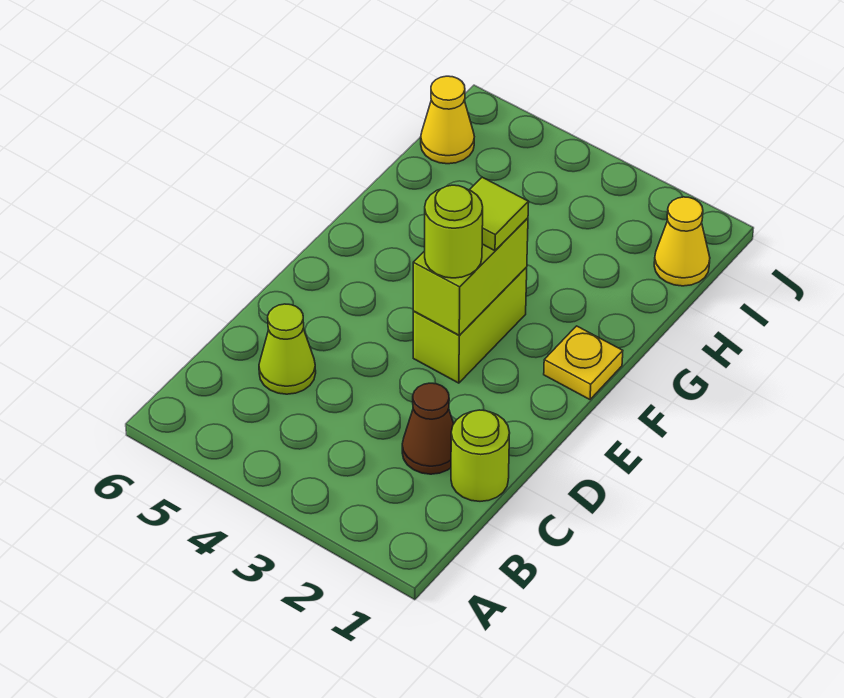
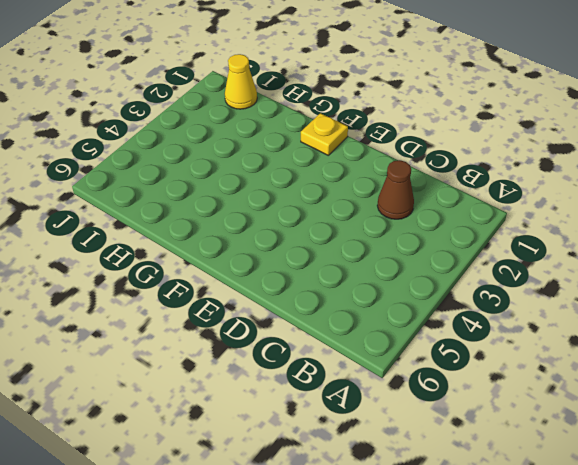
none -> lime 1x1 round brick [451,410,510,501]
none -> lime 1x1 cone [259,304,316,394]

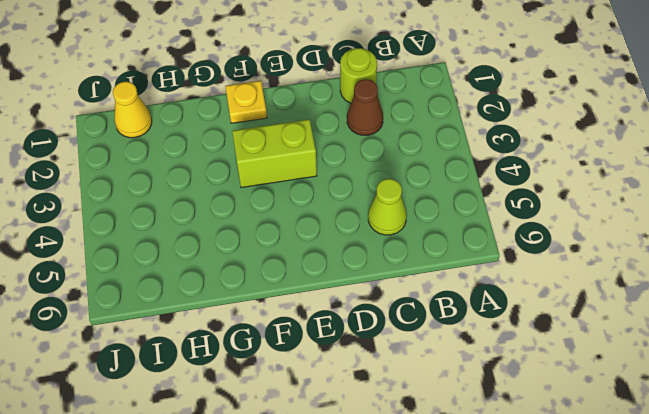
none -> yellow 1x1 cone [421,76,474,164]
none -> lime 1x2 brick [413,218,528,335]

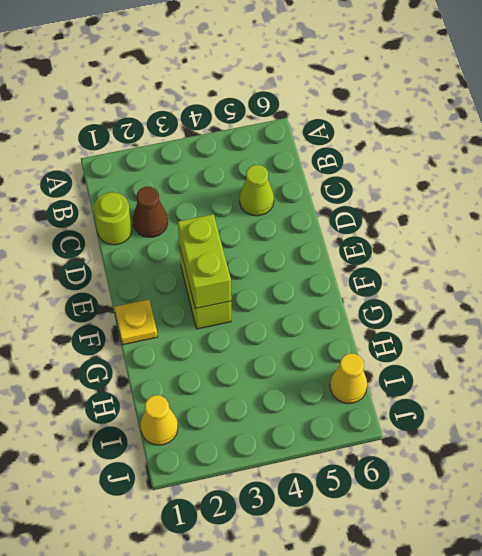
none -> lime 1x1 round brick [425,185,483,278]
none -> lime 1x1 tile [470,177,529,251]

